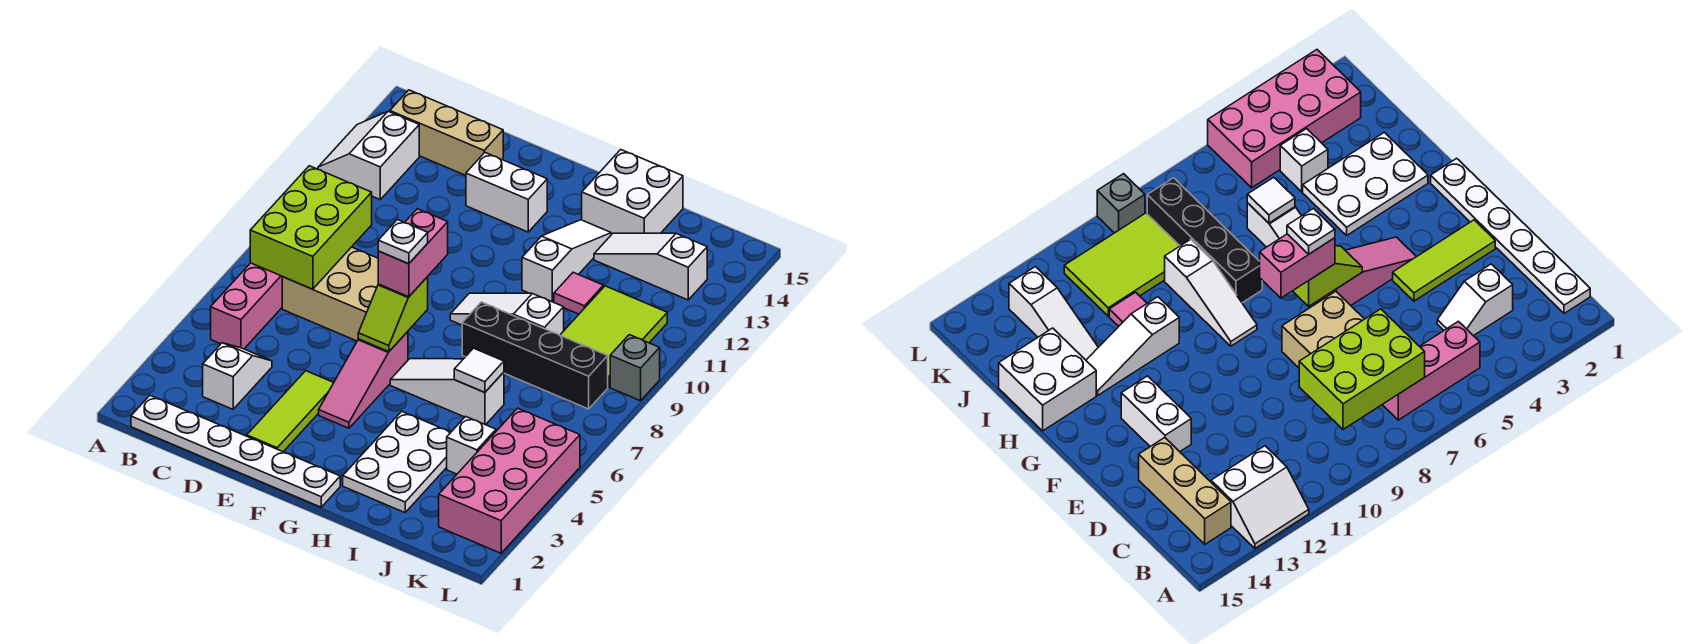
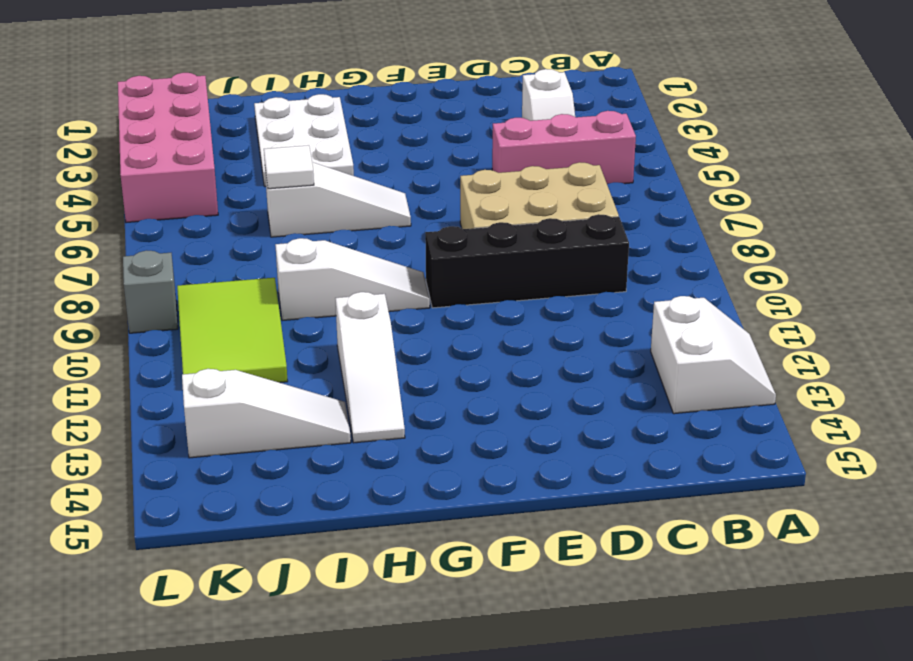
pink 1x3 brick [492,111,636,184] -> pink 1x3 brick turned to [211,263,282,349]
black 1x4 brick [425,214,629,308] -> black 1x4 brick moved to [462,302,608,409]
none -> white 1x6 plate [131,396,340,507]
none -> tan 1x3 brick [390,90,503,175]
none -> lime 1x3 tile [247,371,334,452]

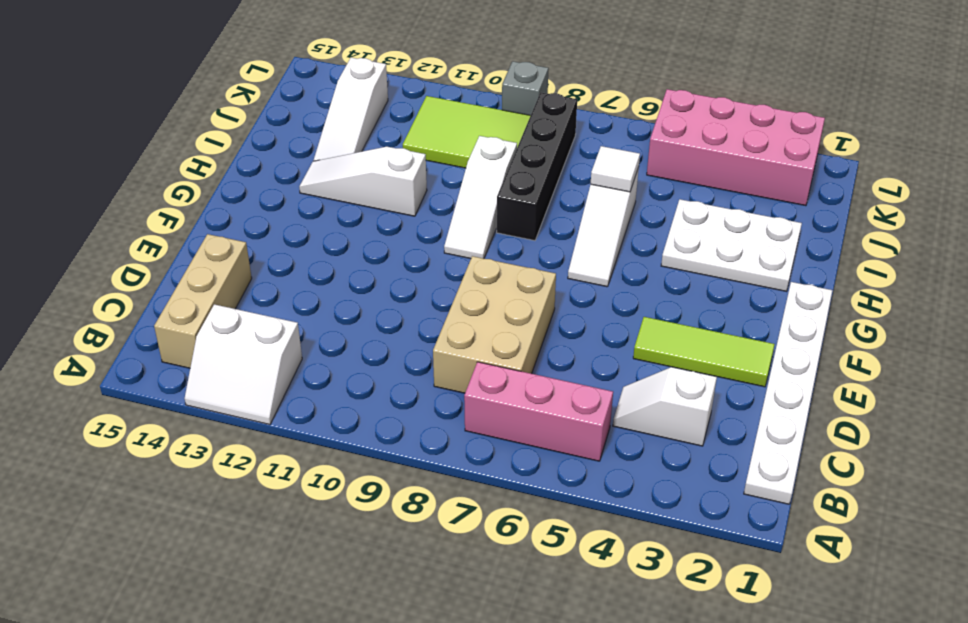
none -> white 1x2 brick [466,153,547,232]
none -> pink 1x3 slope [319,332,408,428]
none -> white 2x2 brick [582,150,683,235]

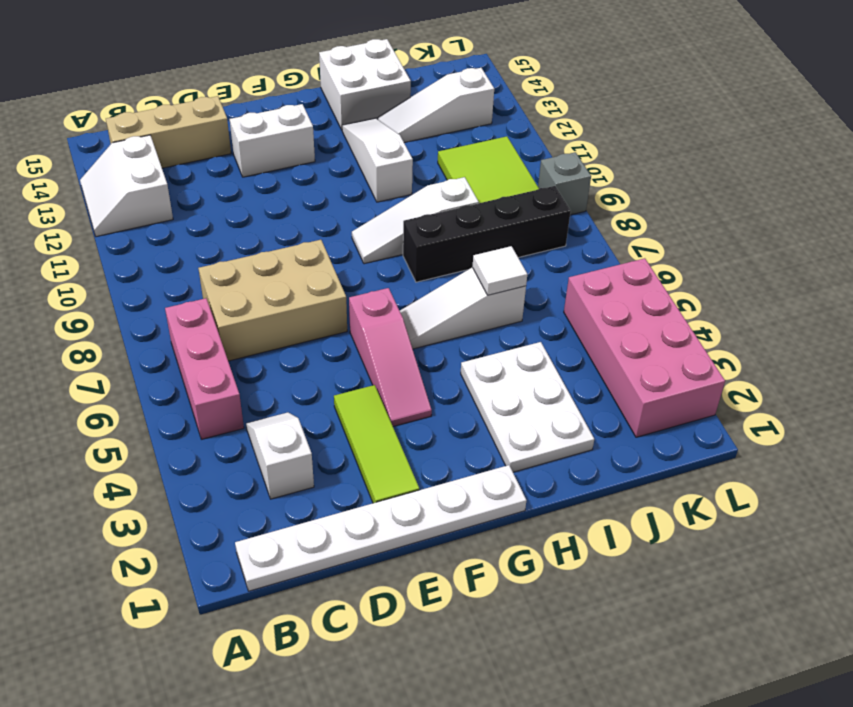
none -> pink 1x1 tile [554,272,603,314]
none -> white 1x1 brick [447,416,496,474]
none -> lime 2x3 brick [250,166,372,289]

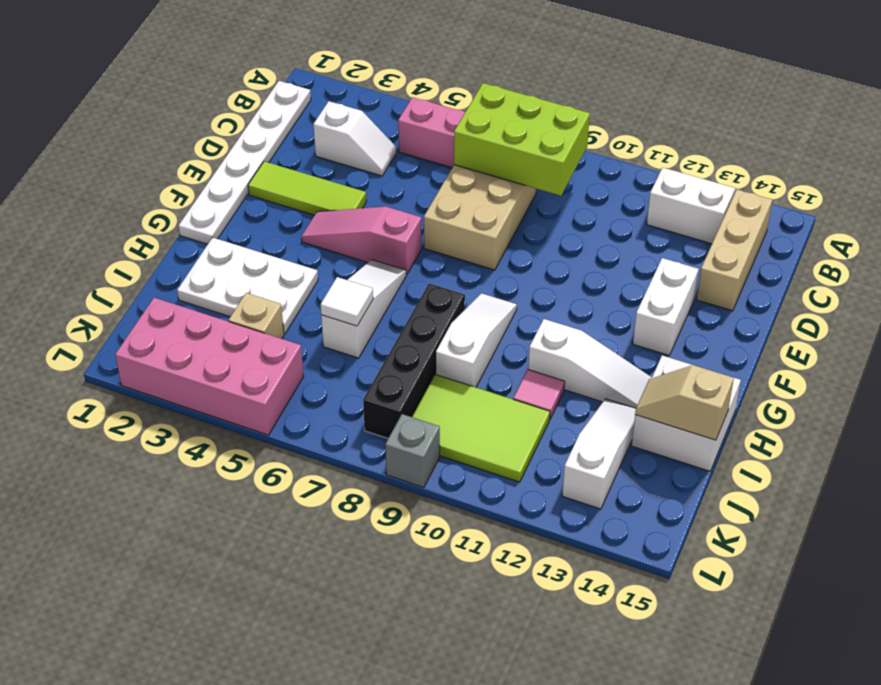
tan 1x2 slope [635,365,734,440] -> none
tan 1x1 brick [229,293,284,339] -> white 1x1 brick [447,416,496,474]
none -> lime 1x2 slope [358,277,428,352]
none -> pink 1x2 brick [378,209,448,297]
none -> white 1x1 plate [378,220,428,264]

